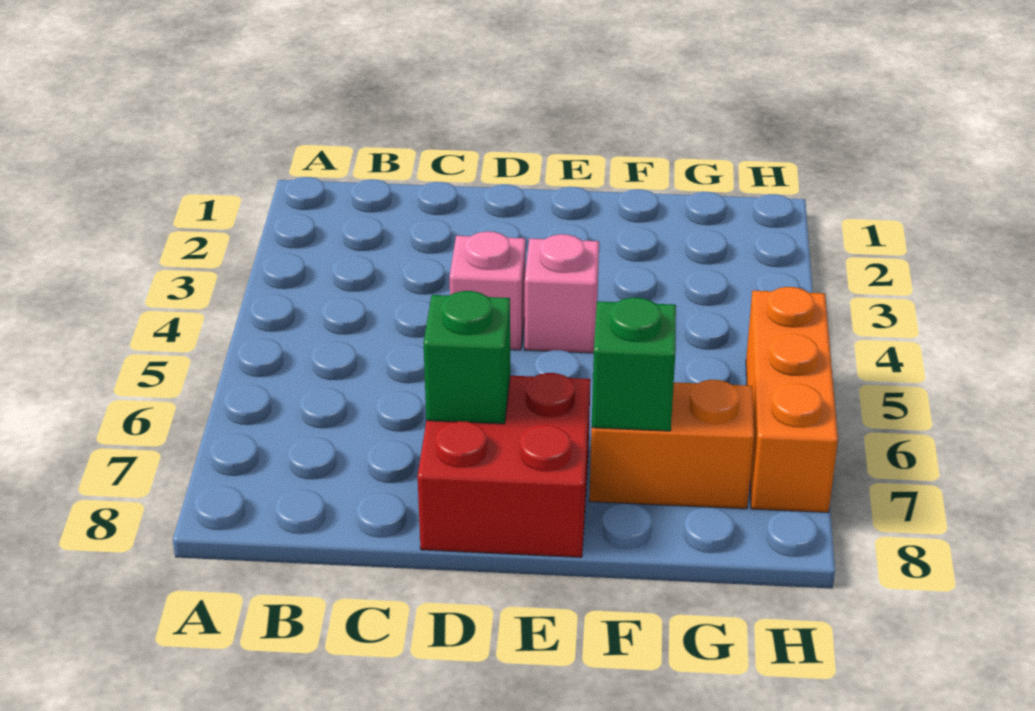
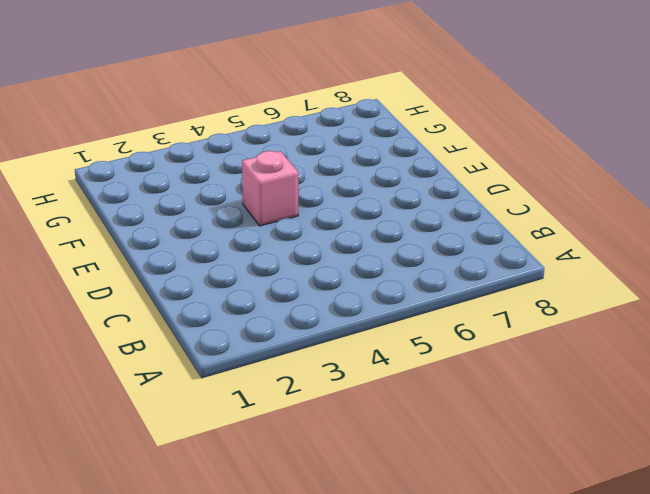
none -> pink 1x1 brick [450,232,526,350]
none -> red 2x2 brick [418,373,591,557]

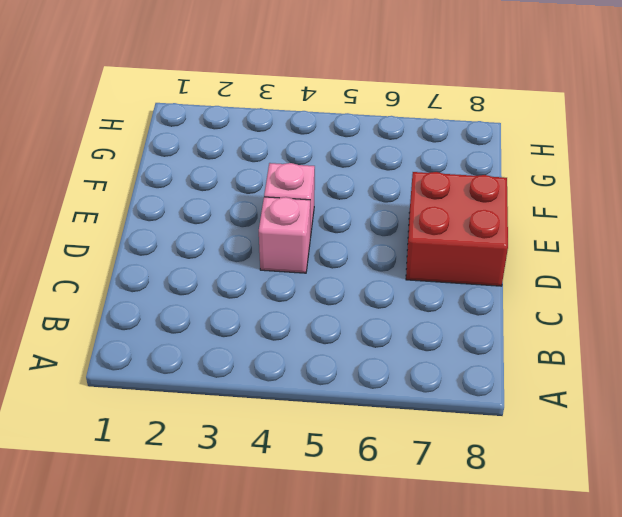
none -> orange 1x2 brick [589,380,754,509]
none -> orange 1x3 brick [746,287,838,512]

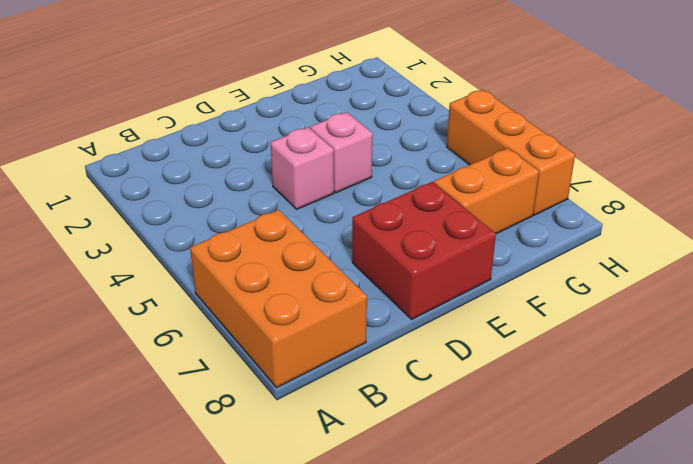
orange 2x3 brick [190,210,367,388] -> none
none -> green 1x1 brick [423,291,510,424]
none -> green 1x1 brick [592,298,676,431]

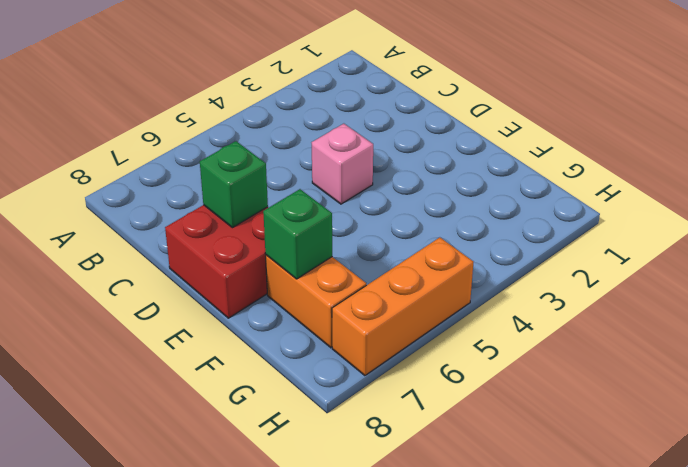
none -> pink 1x1 brick [525,234,599,353]

